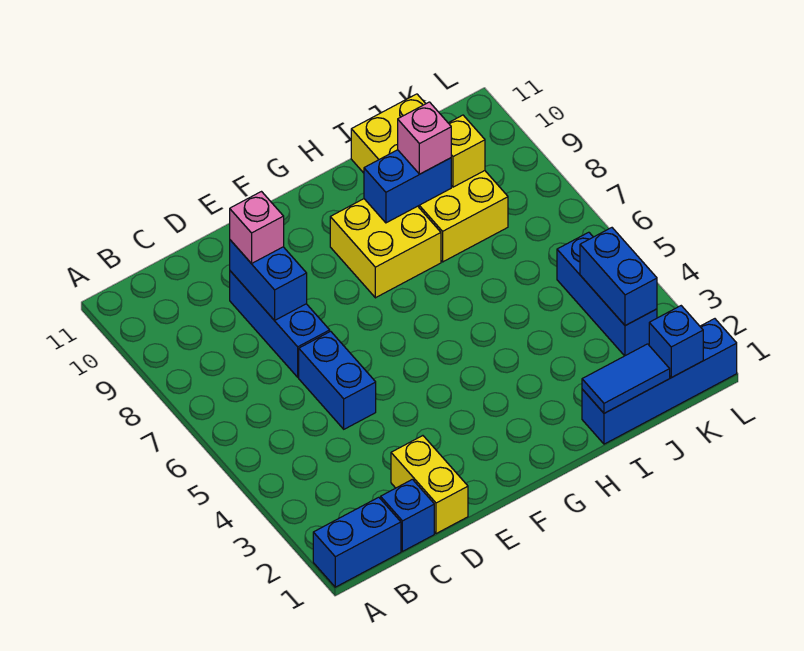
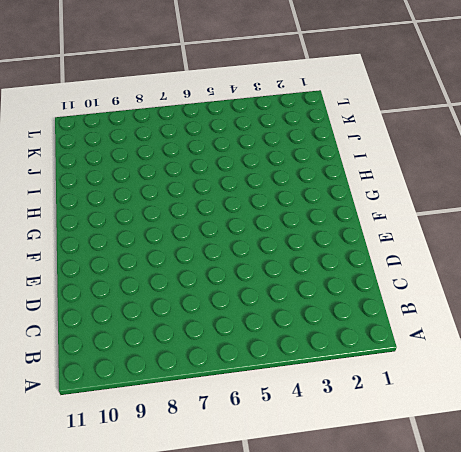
none -> blue 1x2 brick [313,497,401,587]
none -> blue 1x1 brick [381,479,434,551]
none -> yellow 1x2 brick [391,436,468,534]

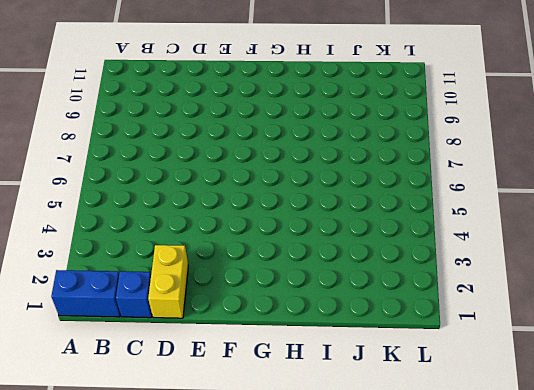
none -> blue 1x2 brick [299,331,376,429]
none -> blue 1x3 brick [230,271,330,377]
none -> yellow 2x2 brick [330,199,441,298]

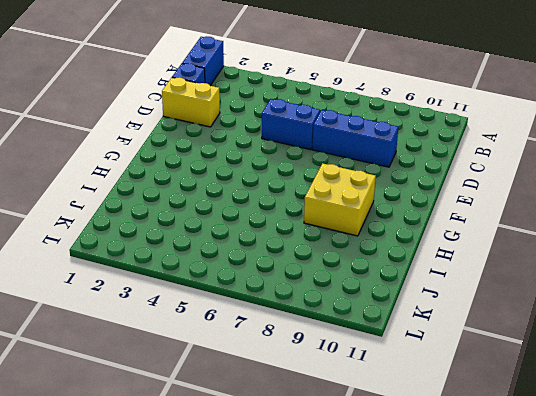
none -> blue 1x4 brick [582,319,737,444]
none -> yellow 2x4 brick [351,94,508,262]
none -> blue 1x3 brick [557,232,657,356]

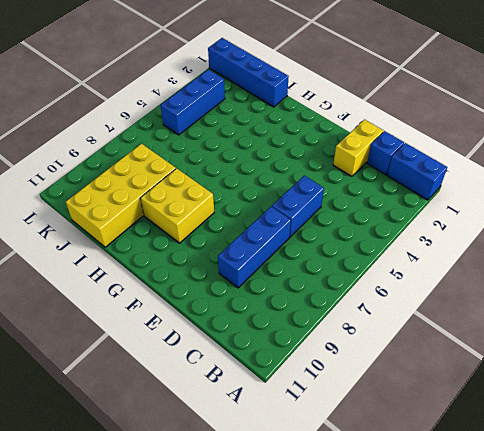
none -> blue 1x2 brick [230,240,307,320]
none -> blue 1x2 brick [364,150,451,223]
none -> blue 1x2 tile [582,344,670,413]

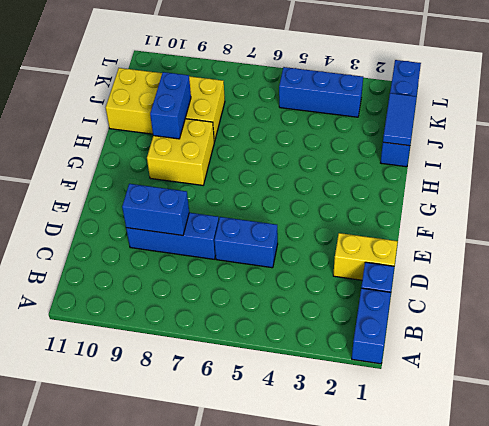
none -> yellow 1x1 brick [449,115,485,187]
none -> blue 1x1 brick [649,306,703,378]
none -> blue 1x2 brick [580,228,657,326]

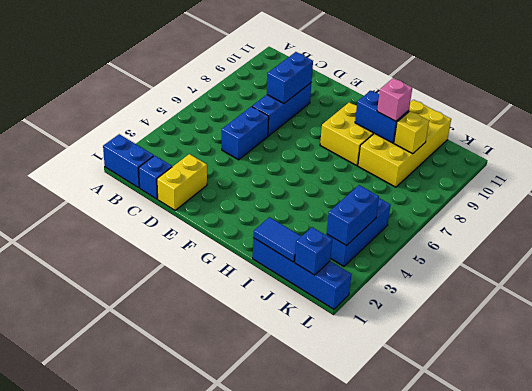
none -> pink 1x1 brick [230,192,284,264]

